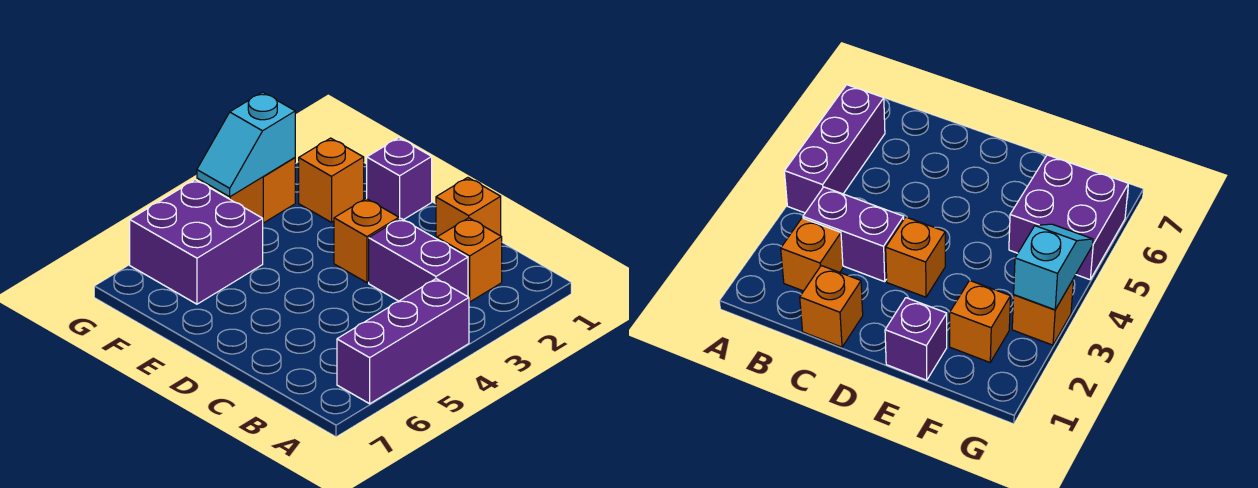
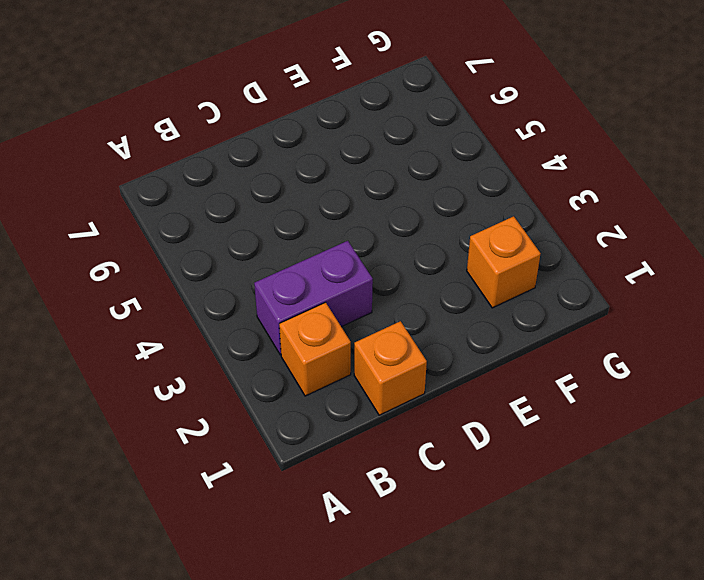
none -> purple 1x3 brick [337,279,469,404]
none -> orange 1x1 brick [334,198,399,283]

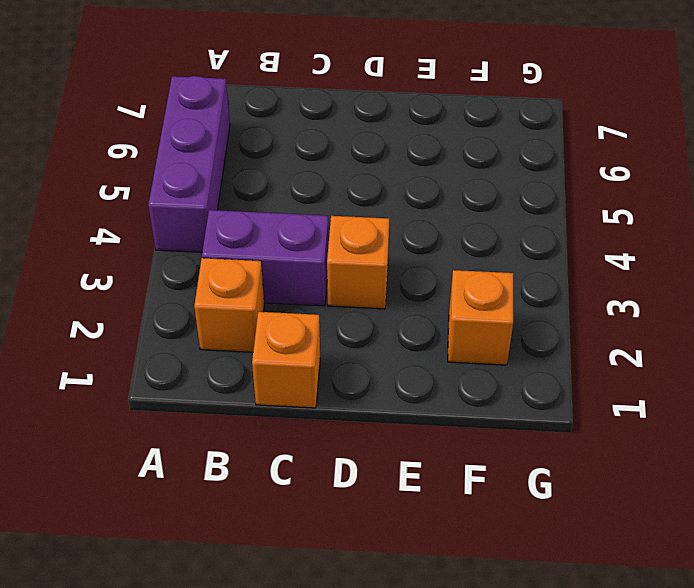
none -> purple 1x1 brick [367,138,432,220]
none -> purple 2x2 brick [130,180,263,304]

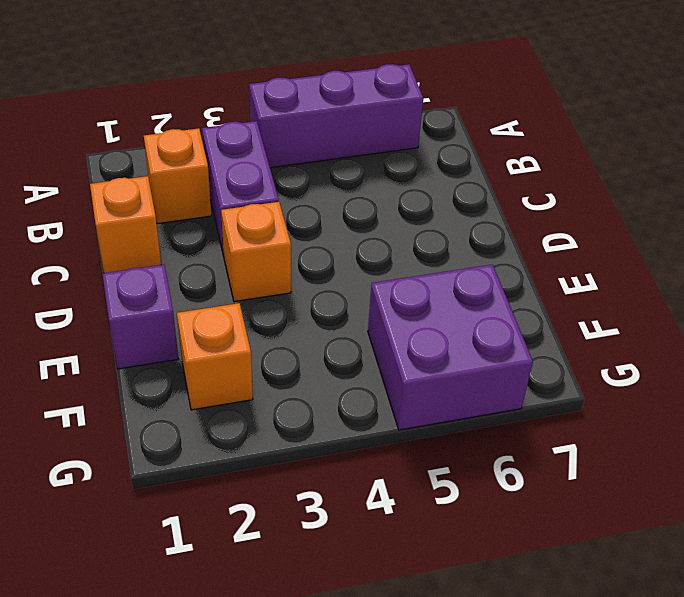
none -> orange 1x1 brick [230,158,295,223]
none -> cyan 1x2 slope [197,92,295,197]

